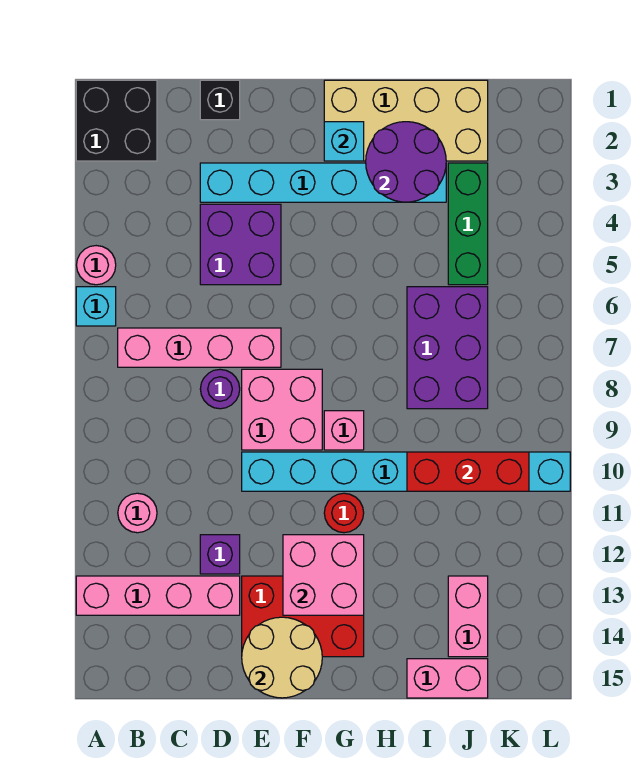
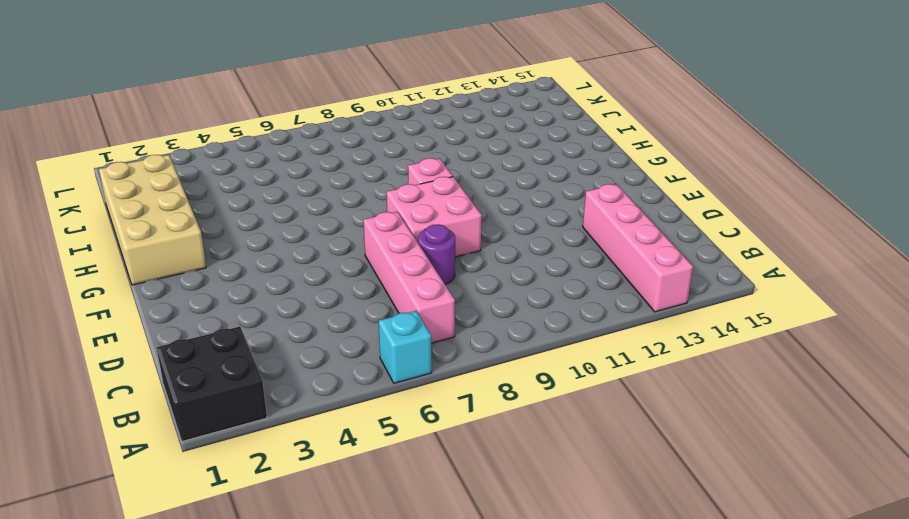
none -> pink 1x1 round brick [77,246,116,285]
none -> pink 1x1 round brick [118,493,157,533]
none -> black 1x1 brick [200,80,240,120]

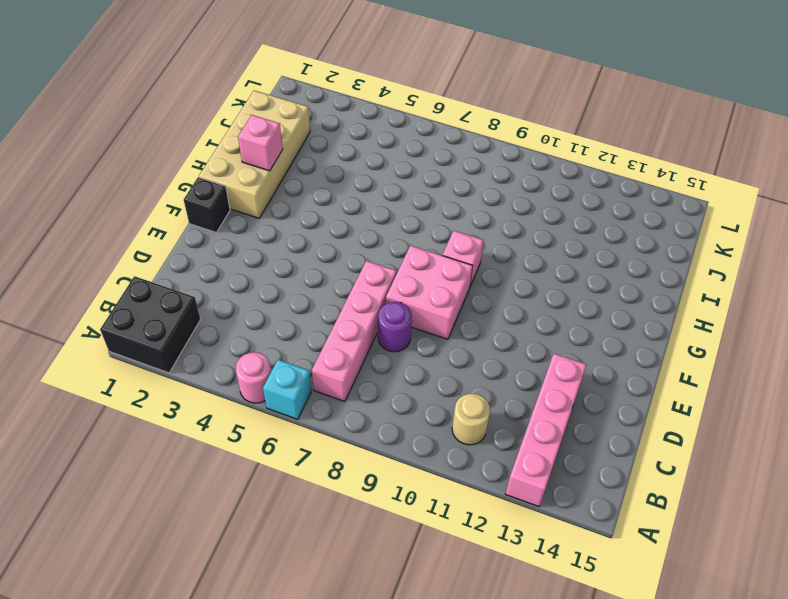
tan 1x1 round brick [452,394,490,445] -> pink 1x1 round brick [118,493,157,533]
black 1x1 brick [184,177,230,232] -> black 1x1 brick moved to [200,80,240,120]
pink 1x1 brick [238,115,283,171] -> purple 2x2 round brick [366,122,446,202]
none -> cyan 1x6 brick [200,163,446,202]
none -> purple 2x2 brick [200,204,281,285]
none -> purple 1x1 brick [200,535,240,574]

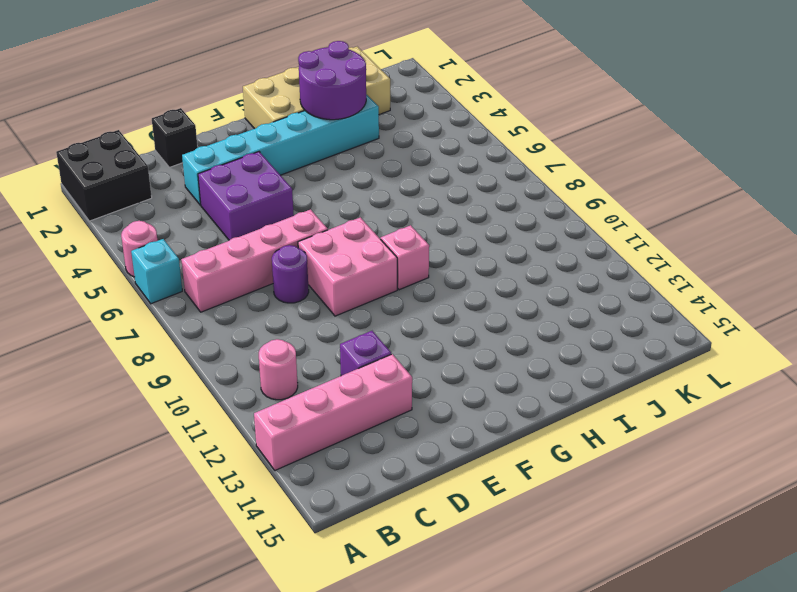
none -> cyan 1x8 brick [242,452,570,491]
none -> red 2x3 brick [242,576,364,657]
none -> red 1x1 round brick [324,493,364,533]

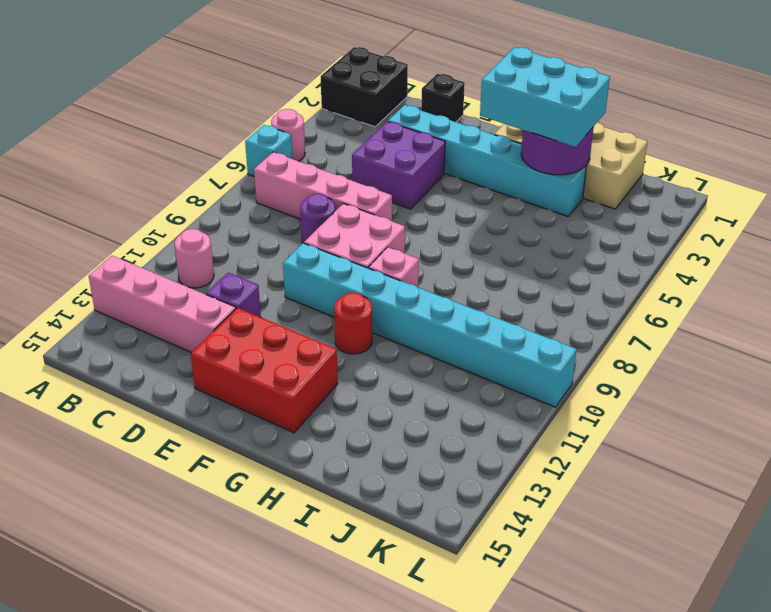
cyan 2x3 brick [480,47,610,147] -> none
none -> purple 2x3 brick [407,287,488,409]
none -> pink 1x2 brick [407,659,488,698]
none -> green 1x3 brick [448,163,488,285]

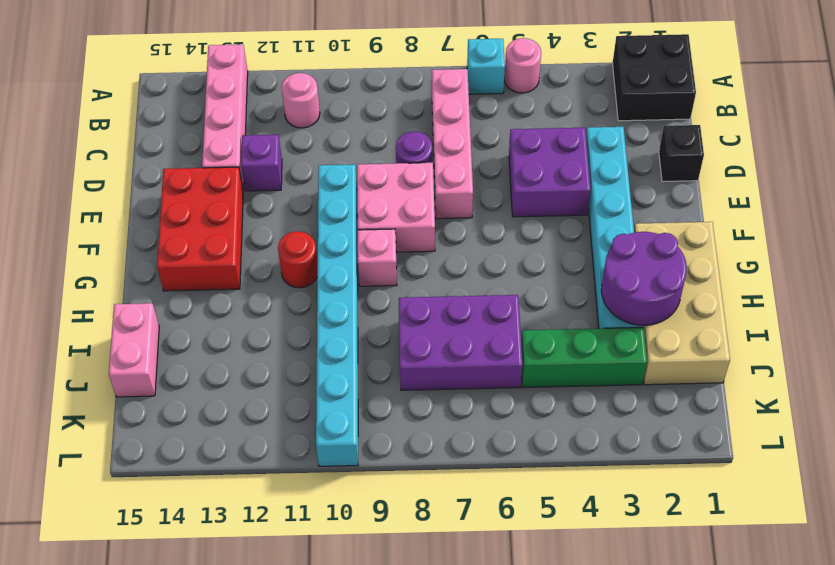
none -> pink 1x2 brick [448,576,488,657]
none -> tan 2x2 round brick [242,617,322,698]
none -> pink 2x2 brick [283,535,364,615]

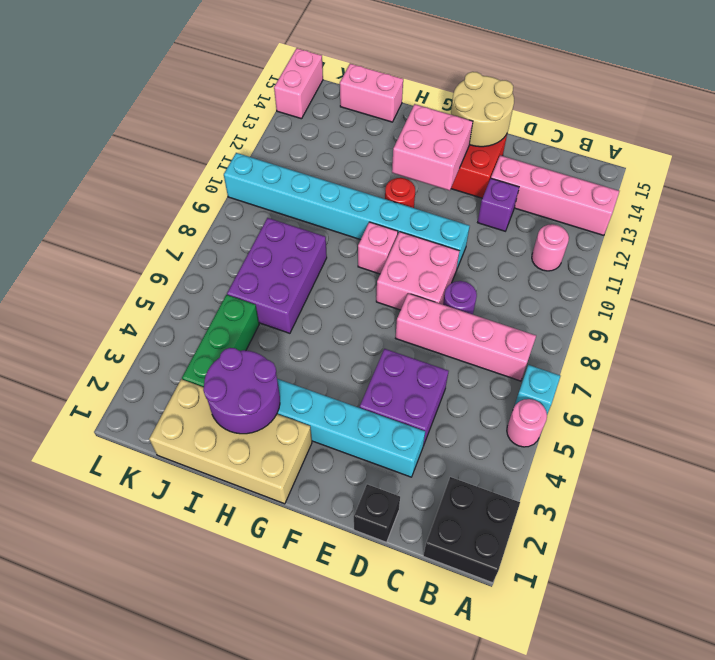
pink 1x2 brick [274,48,323,119] -> pink 1x2 brick moved to [448,576,488,657]
none -> cyan 1x1 brick [324,122,364,161]
none -> red 1x3 brick [407,452,529,491]

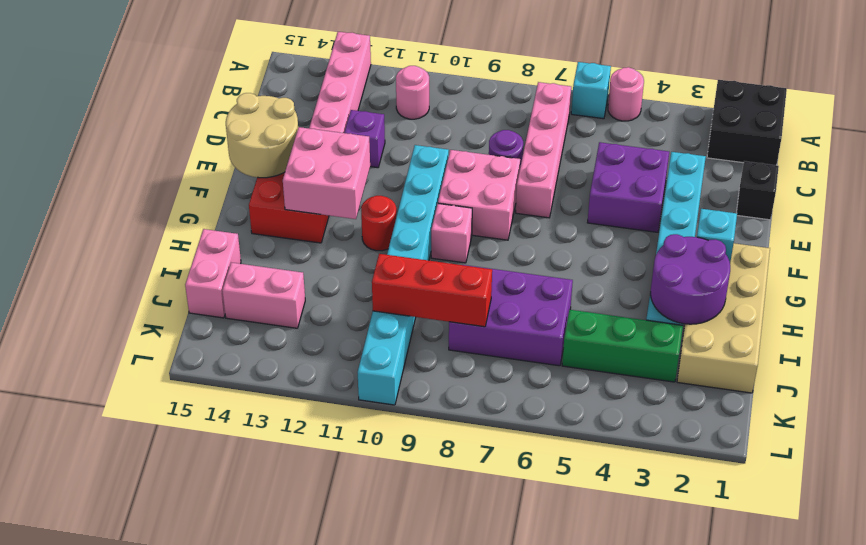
red 1x3 brick [372,254,492,327] -> red 1x3 brick turned to [407,452,529,491]

